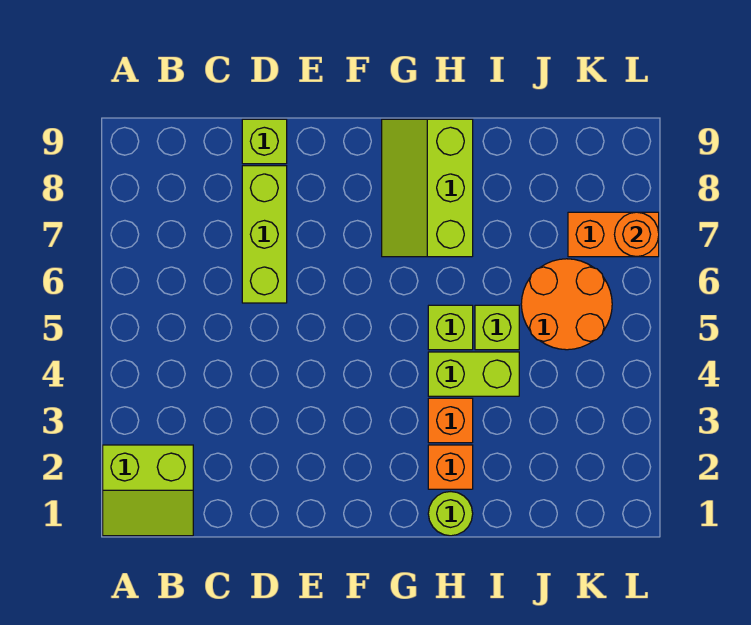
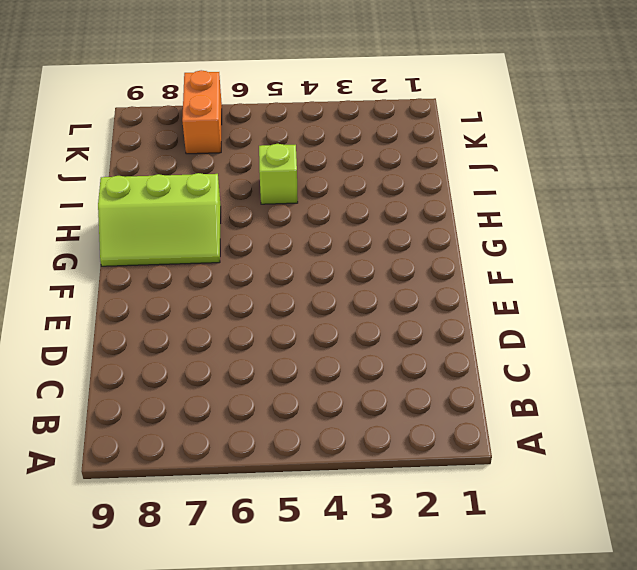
none -> lime 2x2 slope [103,445,193,536]
none -> lime 1x3 brick [242,166,287,303]
none -> lime 1x1 brick [242,119,287,164]

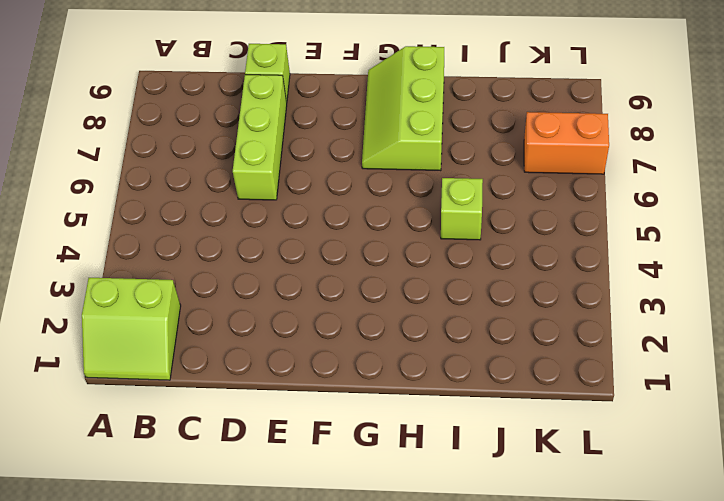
none -> lime 1x1 round brick [428,492,473,536]
none -> orange 1x1 brick [428,445,473,489]
none -> orange 1x1 brick [428,398,473,443]

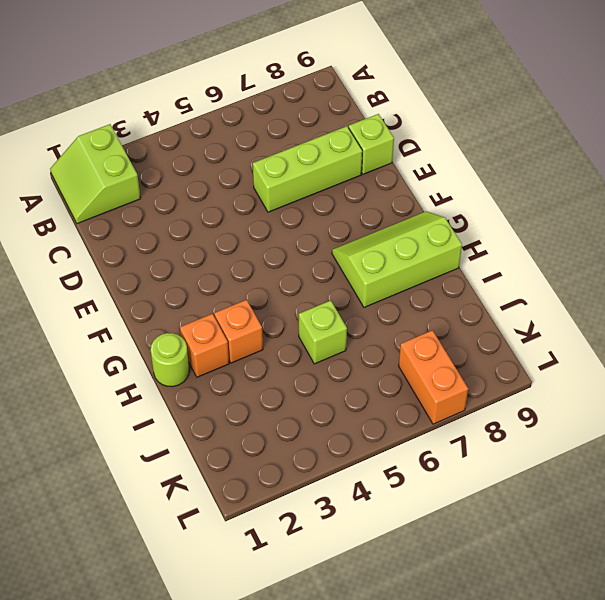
none -> lime 1x2 brick [428,352,519,396]
none -> lime 1x1 brick [428,305,473,350]
none -> orange 2x2 round brick [521,259,612,350]

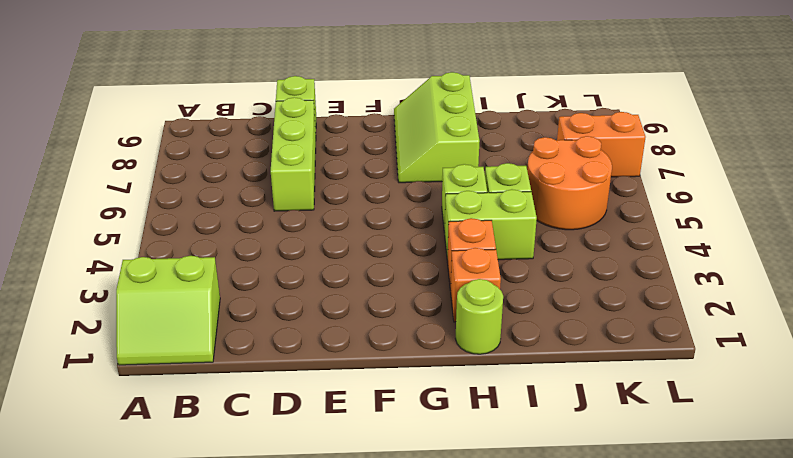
none -> orange 1x1 round brick [615,212,659,257]

